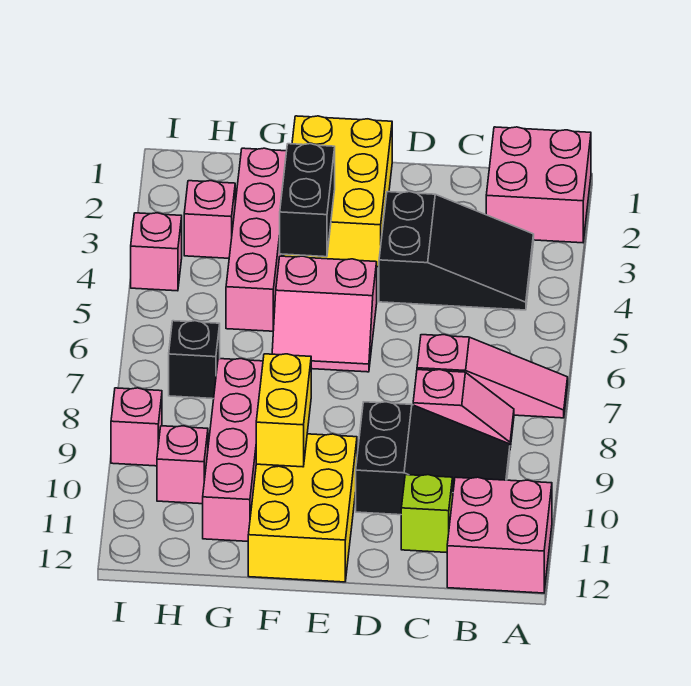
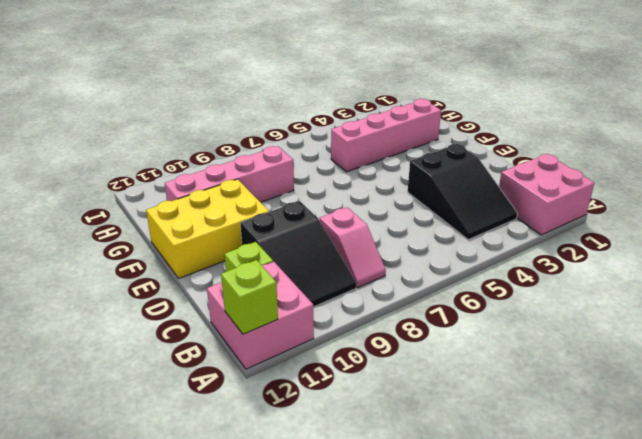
lime 1x1 brick [221,260,278,334] -> none
none -> pink 1x3 slope [417,335,568,418]
none -> yellow 2x3 brick [284,116,392,267]
none -> pink 2x2 slope [272,256,377,372]

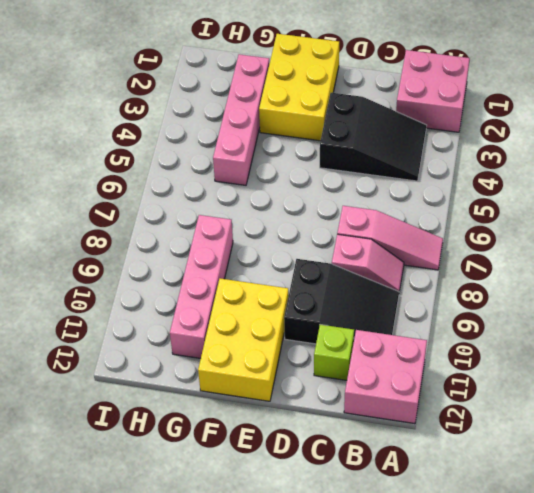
none -> pink 2x2 slope [272,256,377,372]
none -> pink 1x1 brick [184,181,235,258]
none -> black 1x1 brick [169,321,220,399]

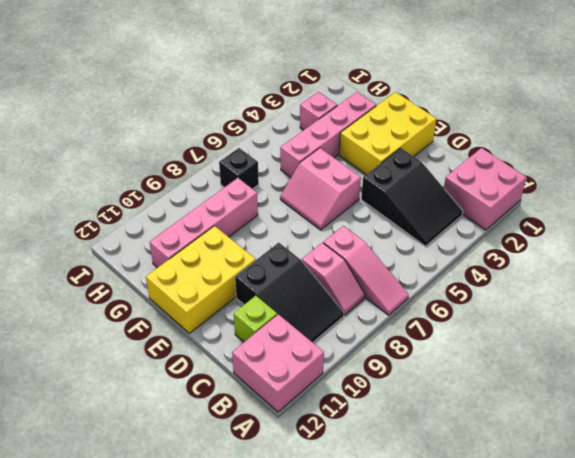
none -> pink 1x1 brick [157,426,208,504]
none -> pink 1x1 brick [131,213,182,291]
none -> pink 1x1 brick [111,388,162,466]

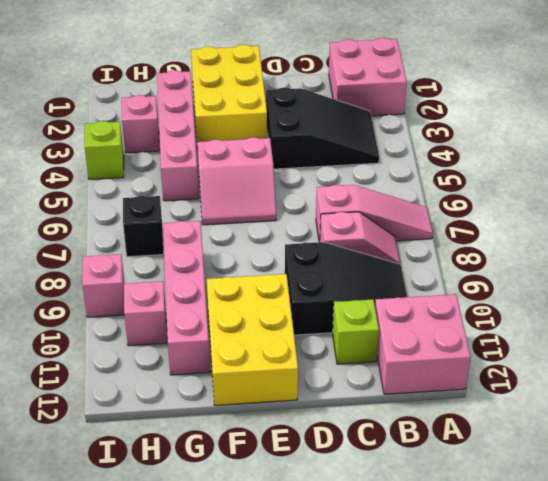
lime 1x1 brick [85,121,124,179] -> pink 1x1 brick [131,213,182,291]
none -> black 1x2 brick [280,144,335,257]
none -> yellow 1x2 brick [256,354,311,467]

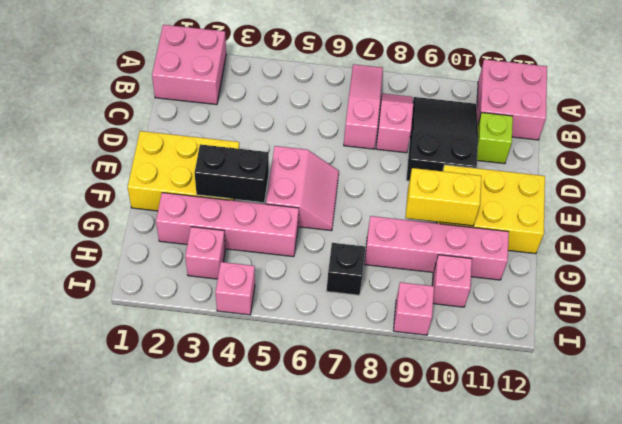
none -> black 2x3 slope [379,192,534,310]

